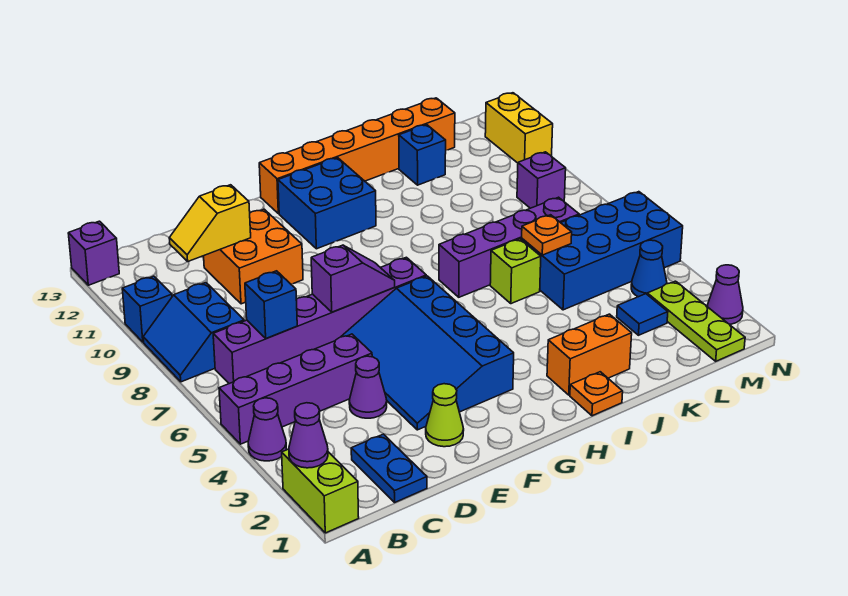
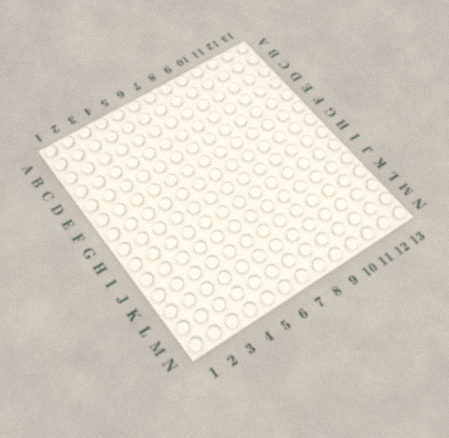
none -> lime 1x2 brick [282,449,359,533]
none -> purple 1x1 cone [248,398,286,461]
none -> purple 1x4 brick [219,334,372,444]
none -> blue 2x2 slope [143,283,244,382]

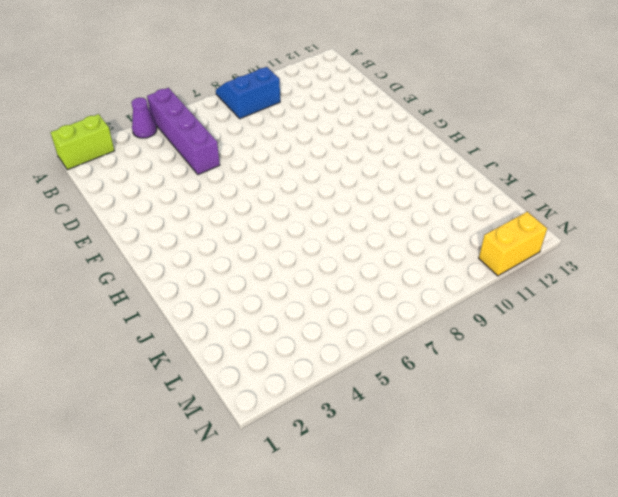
none -> blue 1x1 brick [122,276,172,342]
none -> purple 1x1 brick [68,221,119,285]
none -> purple 1x6 brick [213,257,426,384]
none -> blue 1x2 plate [351,434,427,502]

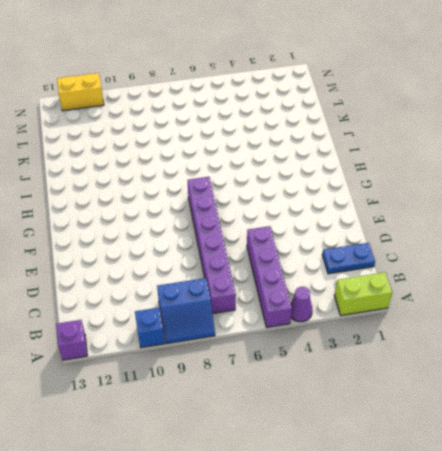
none -> purple 1x1 cone [349,356,387,418]
none -> orange 2x2 brick [204,209,303,304]
none -> lime 1x1 cone [426,384,464,447]
none -> blue 3x4 slope [341,276,514,430]

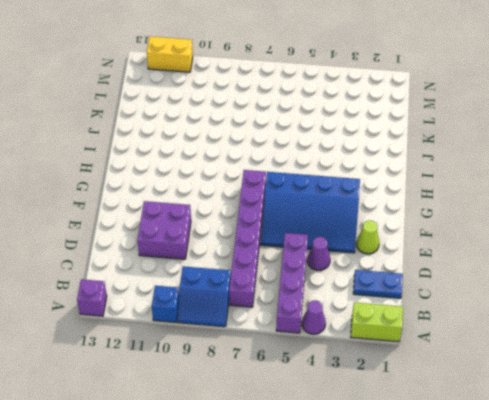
purple 2x2 brick [137,201,191,259] -> orange 2x2 brick [204,209,303,304]
none -> blue 2x2 brick [278,158,376,249]
none -> orange 1x6 brick [259,98,455,214]
none -> orange 1x1 plate [570,372,623,416]
none -> orange 1x2 brick [547,314,632,395]

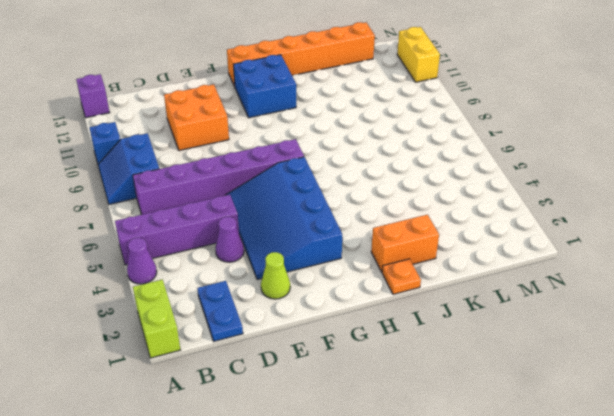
none -> purple 1x4 brick [439,197,579,297]
none -> lime 1x1 brick [490,239,541,304]
none -> blue 2x4 brick [522,192,683,310]
none -> blue 1x1 brick [399,125,446,185]

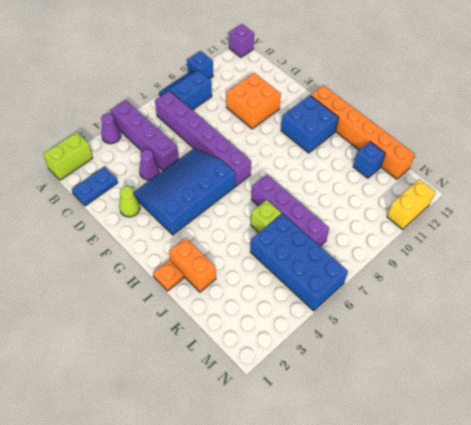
none -> blue 1x1 tile [617,294,668,335]
none -> lime 1x3 plate [647,281,745,361]
none -> blue 1x1 cone [631,240,667,297]
none -> purple 1x1 brick [517,152,566,208]

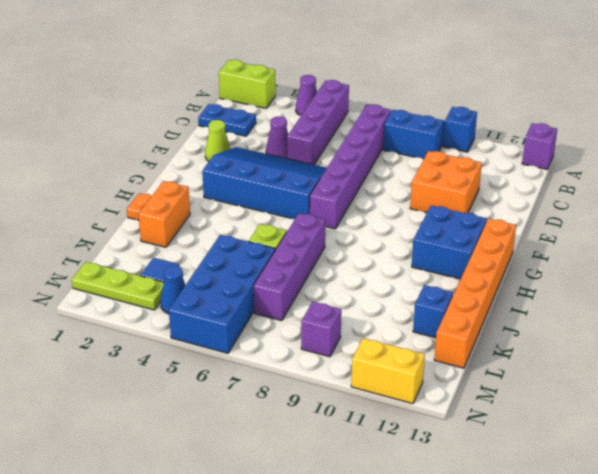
none -> purple 1x1 cone [707,265,743,324]
none -> purple 1x1 cone [289,403,328,468]
none -> blue 1x1 brick [245,271,297,339]
none -> yellow 1x2 slope [169,185,251,262]

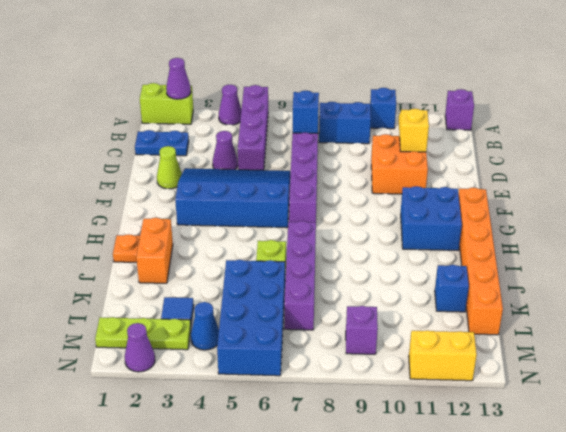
none -> purple 1x2 slope [311,245,395,312]
none -> orange 1x1 plate [522,215,572,255]

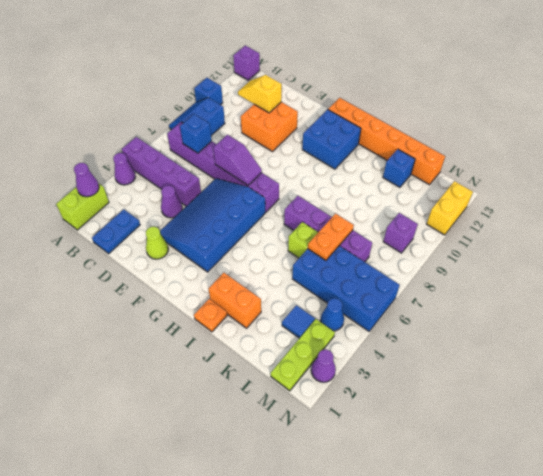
orange 1x2 plate [308,214,354,260] -> orange 1x1 plate [522,215,572,255]

